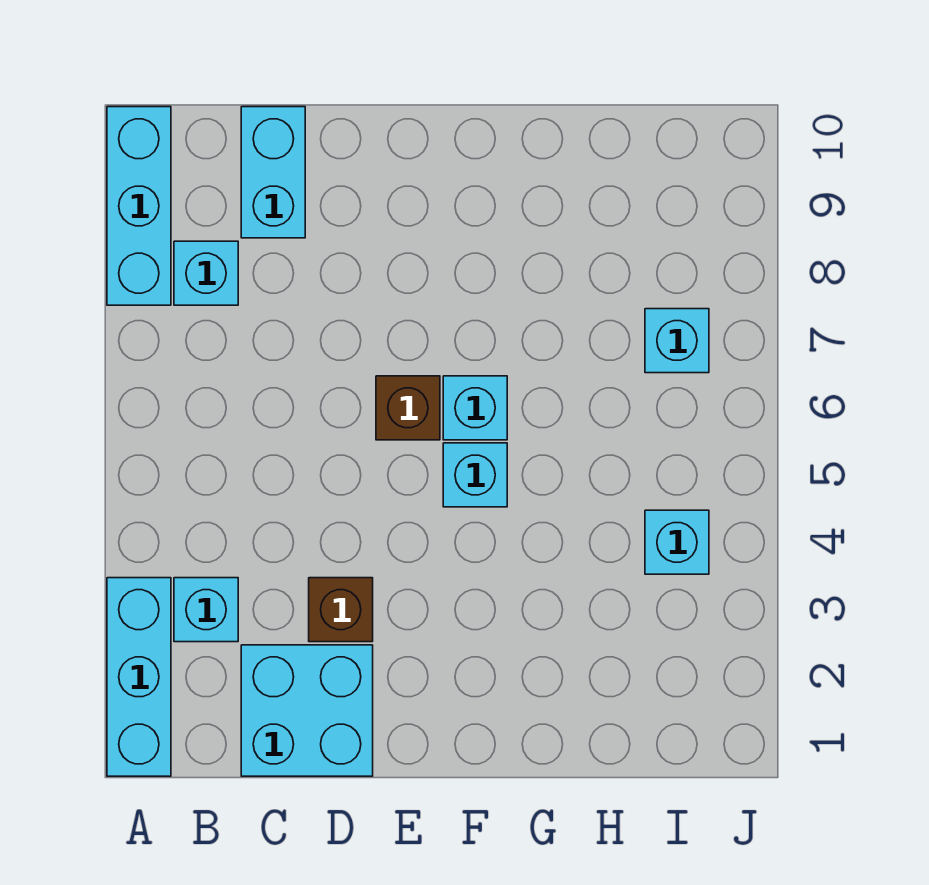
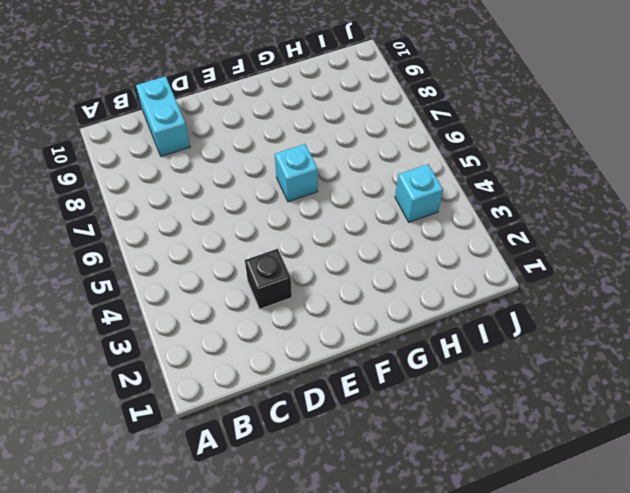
black 1x1 brick [245,249,292,309] -> brown 1x1 brick [309,578,373,642]
none -> cyan 1x3 brick [107,578,171,776]
none -> cyan 1x3 brick [107,107,171,305]
none -> cyan 1x1 brick [174,578,238,642]

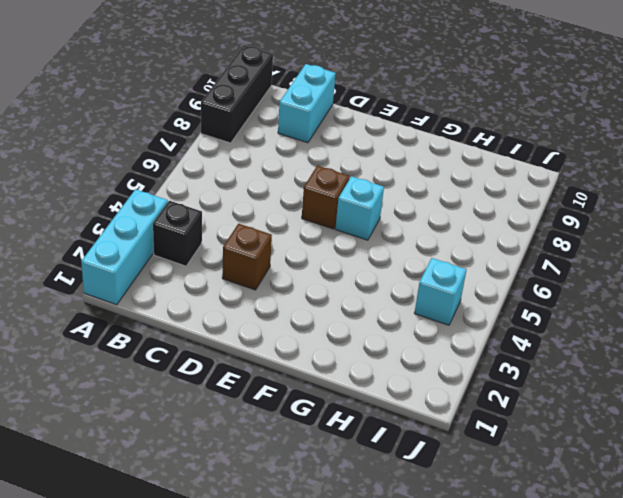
black 1x3 brick [201,45,273,143] -> cyan 1x3 brick [107,107,171,305]
black 1x1 brick [153,201,202,266] -> cyan 1x1 brick [174,578,238,642]
none -> cyan 1x1 brick [174,241,238,305]
none -> cyan 2x2 brick [241,645,373,776]
none -> cyan 1x1 brick [443,443,507,507]

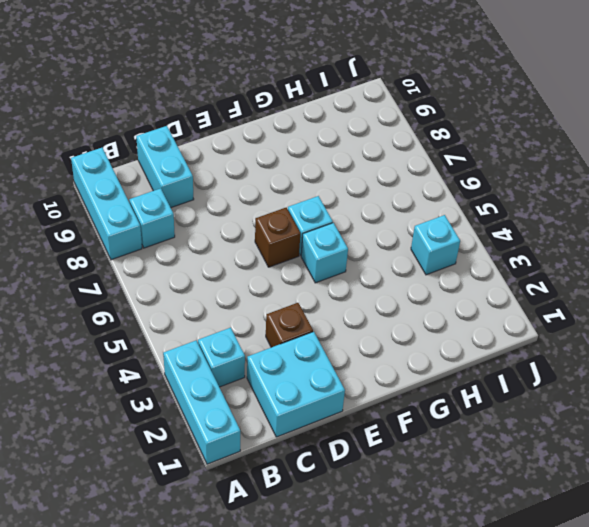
none -> cyan 1x1 brick [645,309,709,373]

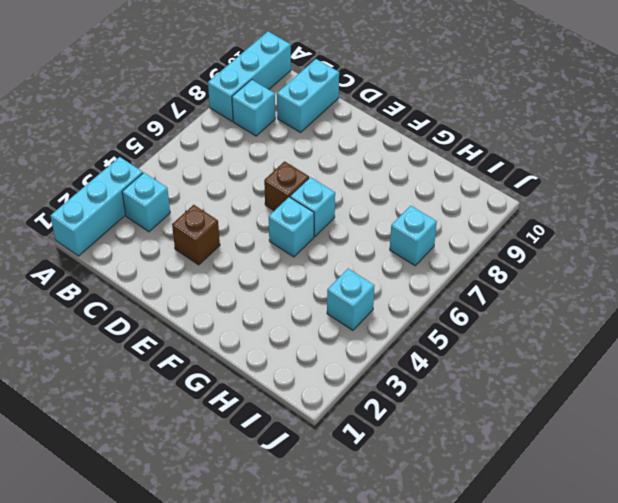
none -> cyan 2x2 brick [241,645,373,776]

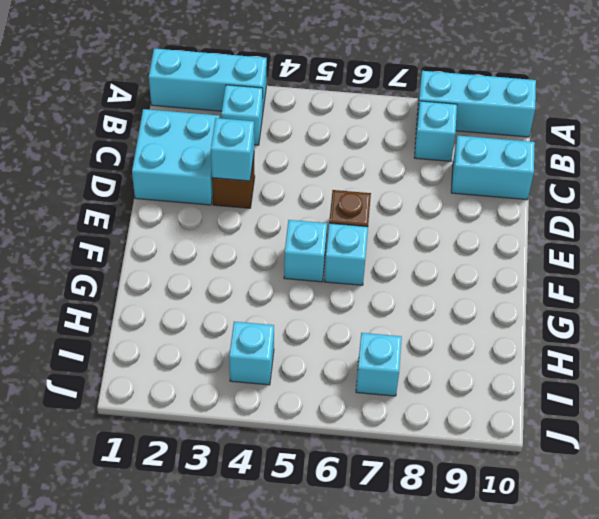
cyan 1x1 brick [211,118,254,181] -> none

